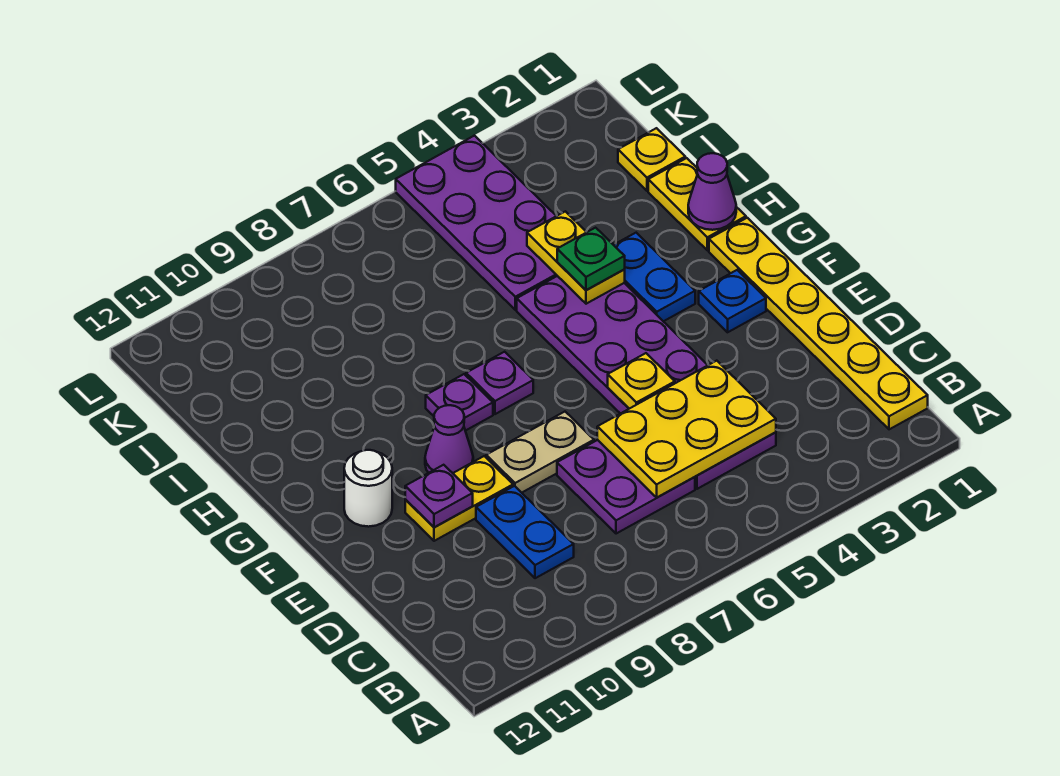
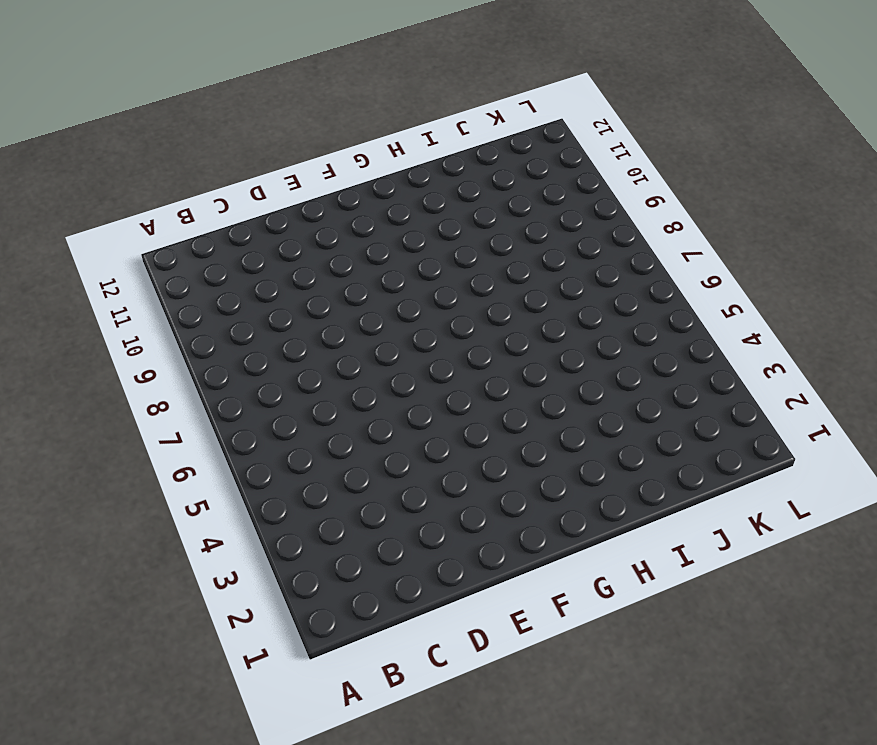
none -> yellow 1x6 plate [709,218,928,429]
none -> purple 2x6 plate [517,276,776,489]
none -> purple 2x2 plate [557,440,695,534]

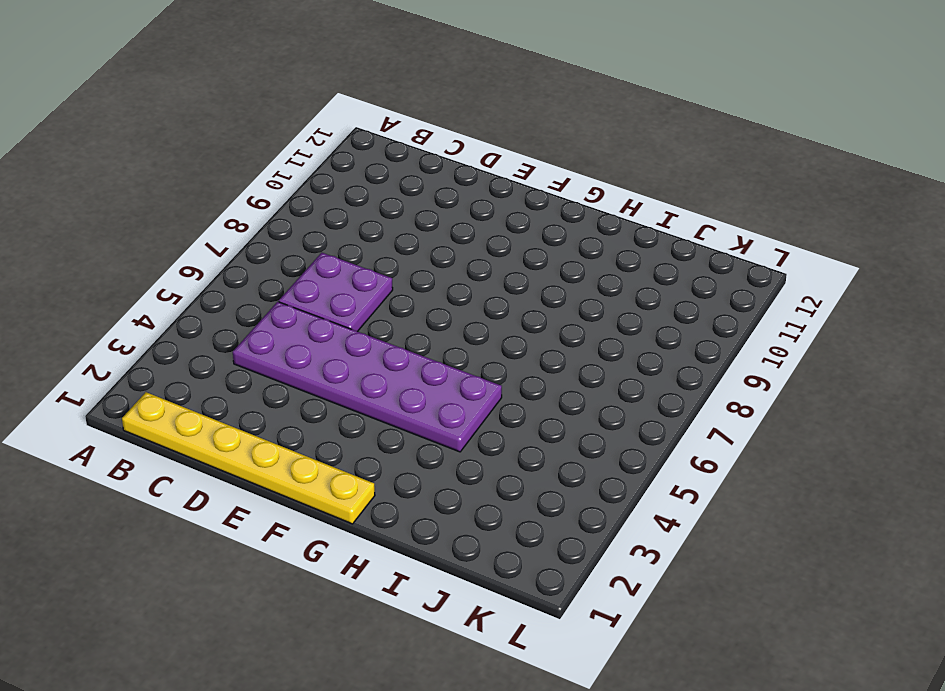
none -> blue 1x2 plate [476,486,574,578]
none -> tan 1x2 plate [486,412,594,493]
none -> yellow 1x2 plate [405,456,513,541]

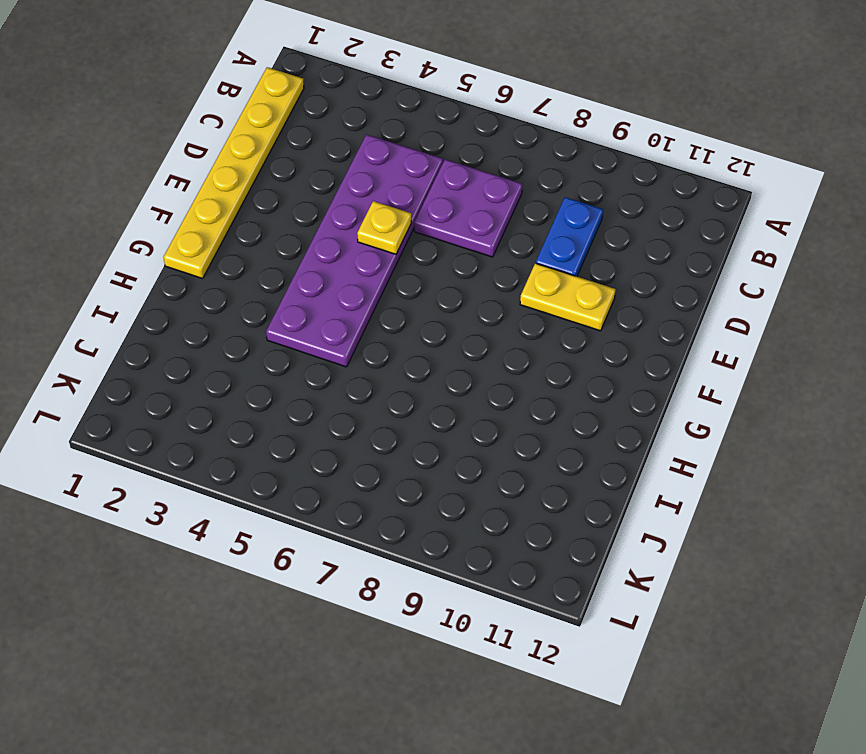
none -> tan 1x2 plate [486,412,594,493]
none -> blue 1x1 plate [699,270,766,332]
none -> purple 1x1 cone [425,405,473,473]

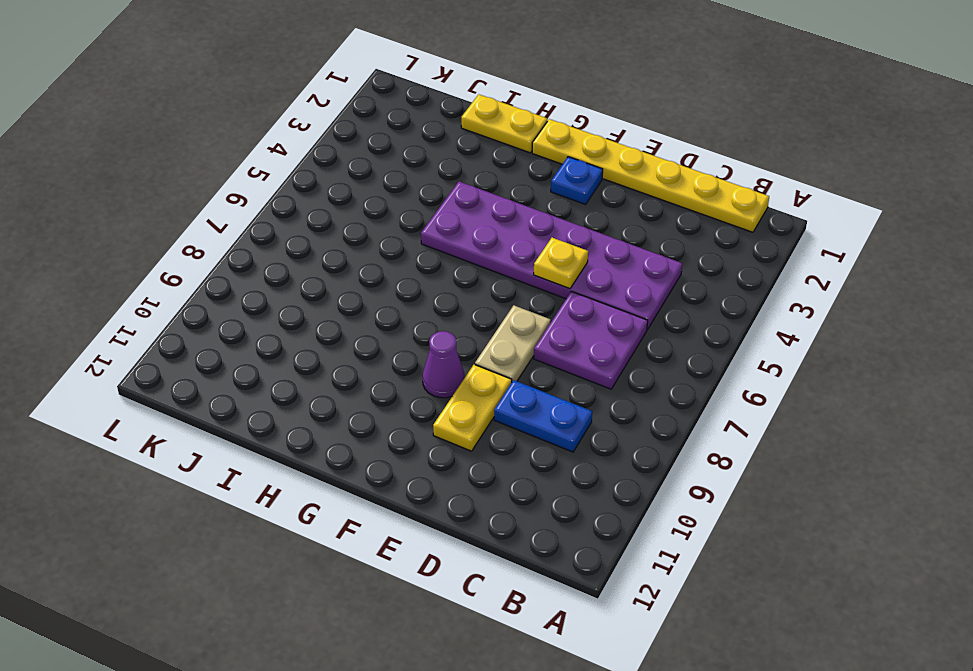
none -> white 1x1 round brick [344,450,392,527]
none -> blue 1x2 plate [614,233,695,321]
none -> purple 1x1 plate [466,352,533,414]

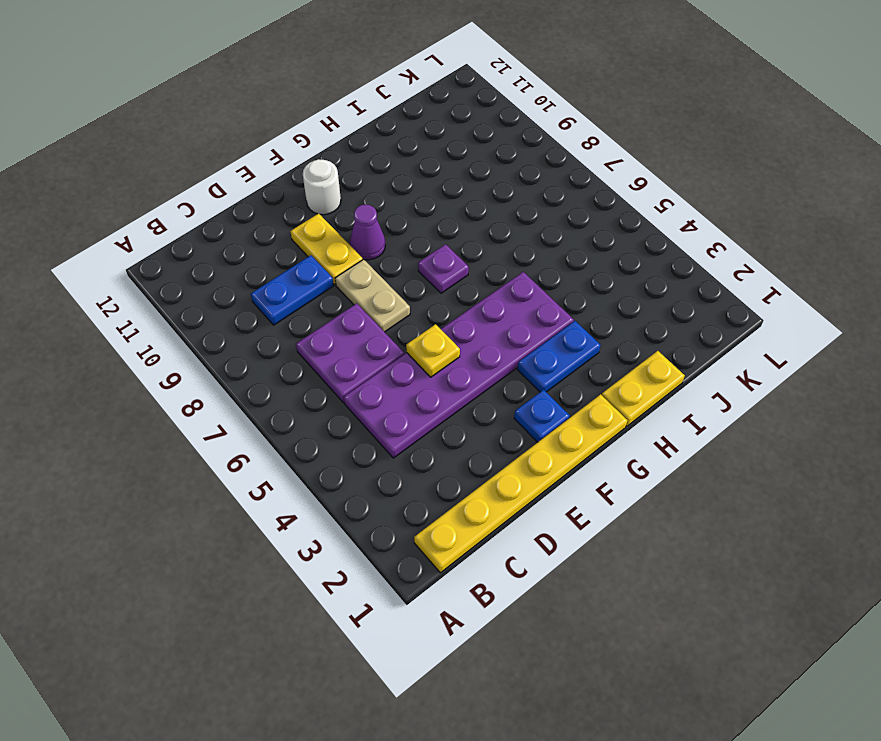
none -> purple 1x1 plate [426,374,493,431]
none -> purple 2x4 plate [396,136,557,310]
none -> yellow 1x1 plate [618,128,685,191]

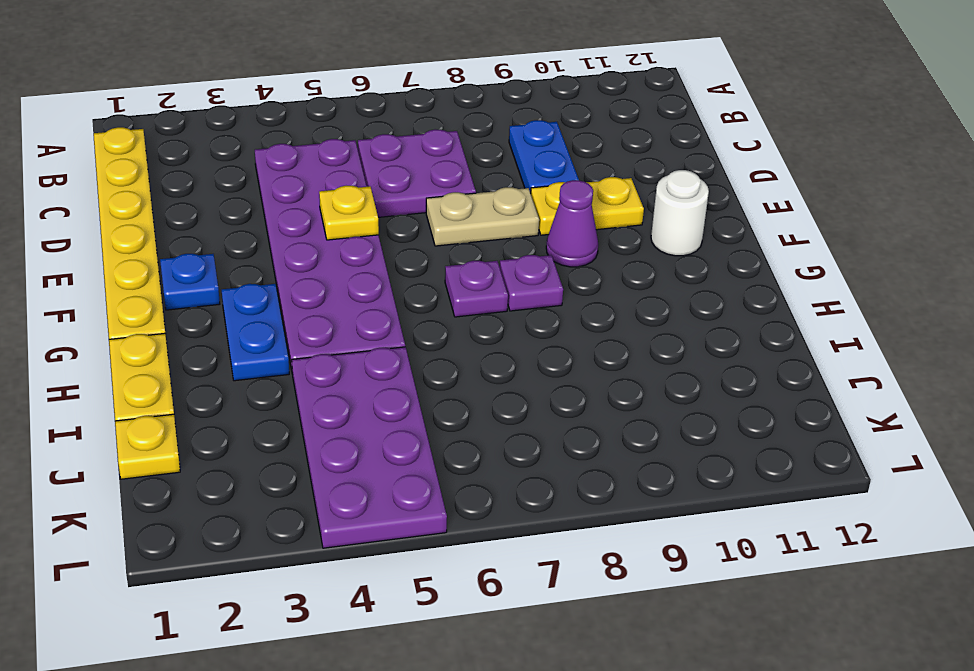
none -> yellow 2x3 plate [597,361,776,497]
none -> purple 1x1 plate [405,465,473,527]
none -> purple 1x1 cone [688,153,736,230]

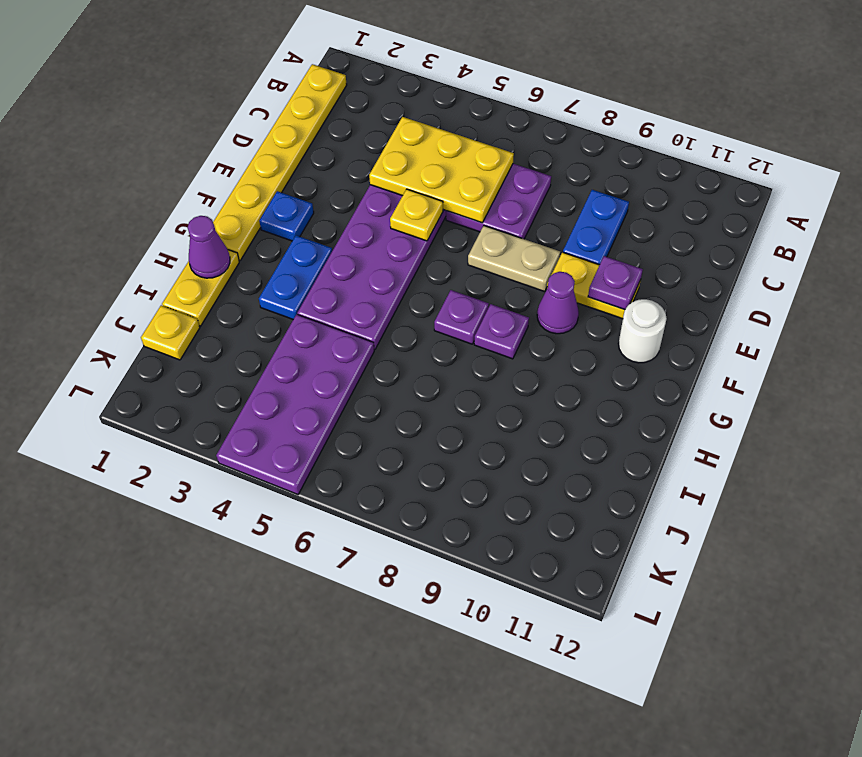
none -> yellow 1x2 plate [527,211,625,304]
none -> green 1x1 plate [557,228,625,290]

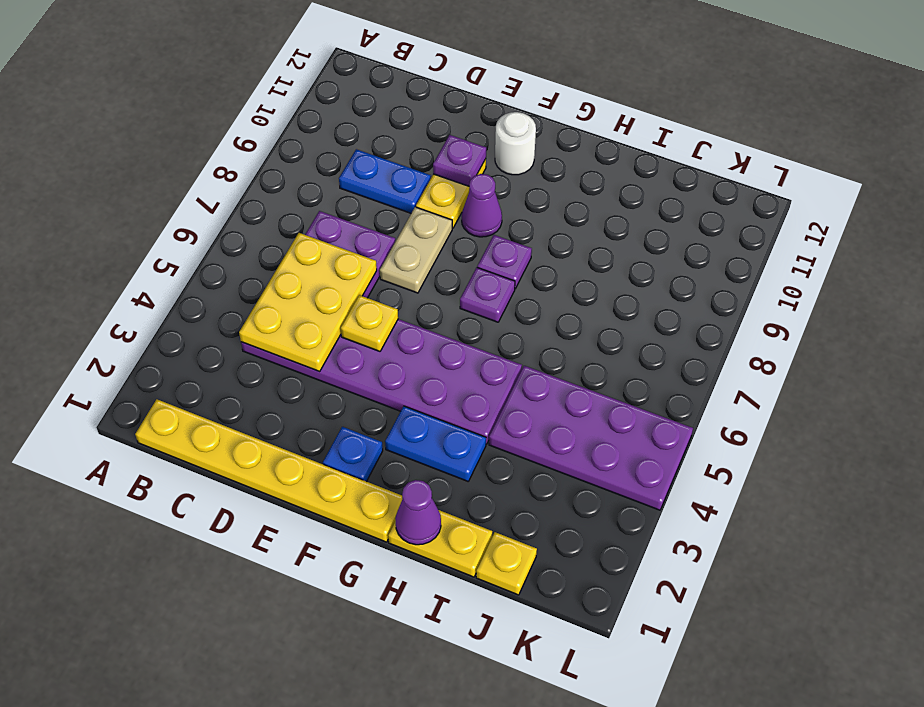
none -> yellow 1x2 plate [527,211,625,304]
none -> green 1x1 plate [557,228,625,290]

